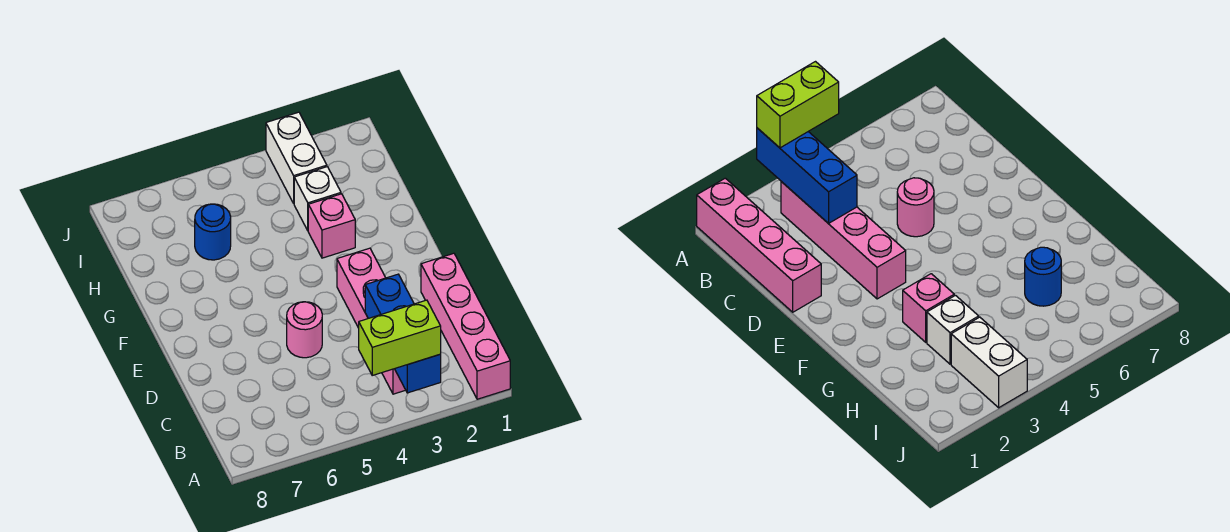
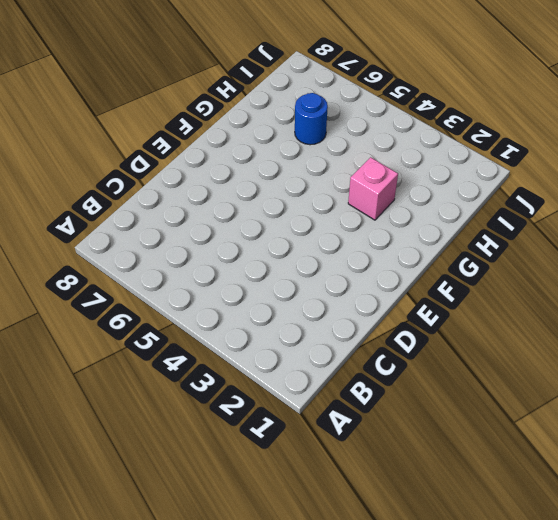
none -> pink 1x4 brick [421,253,510,399]
none -> pink 1x4 brick [337,248,405,394]

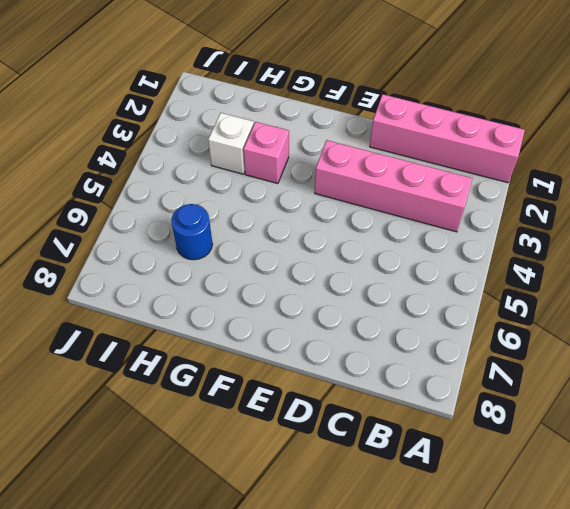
none -> pink 1x1 round brick [287,302,322,358]
none -> white 1x2 brick [266,112,327,203]

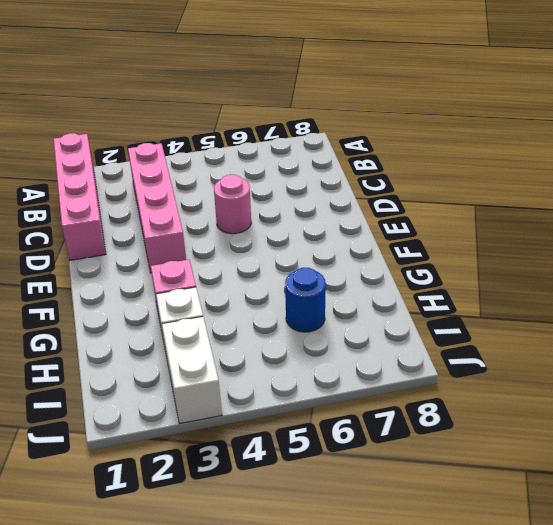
none -> blue 1x3 brick [365,274,441,393]
none -> lime 1x2 brick [359,300,441,375]

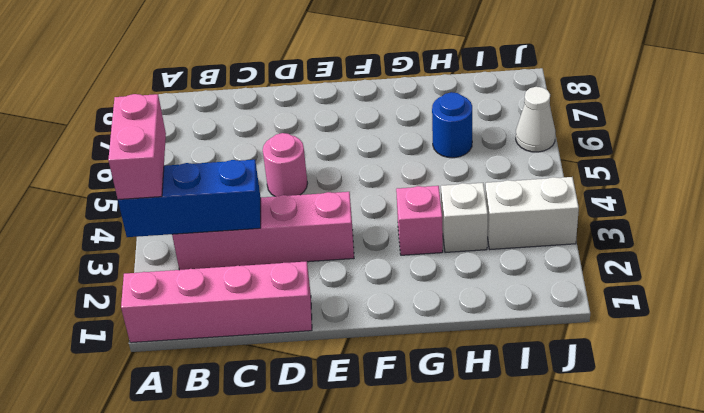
pink 1x2 brick [108,94,166,200] -> lime 1x2 brick [359,300,441,375]
white 1x1 cone [516,87,556,152] -> none

